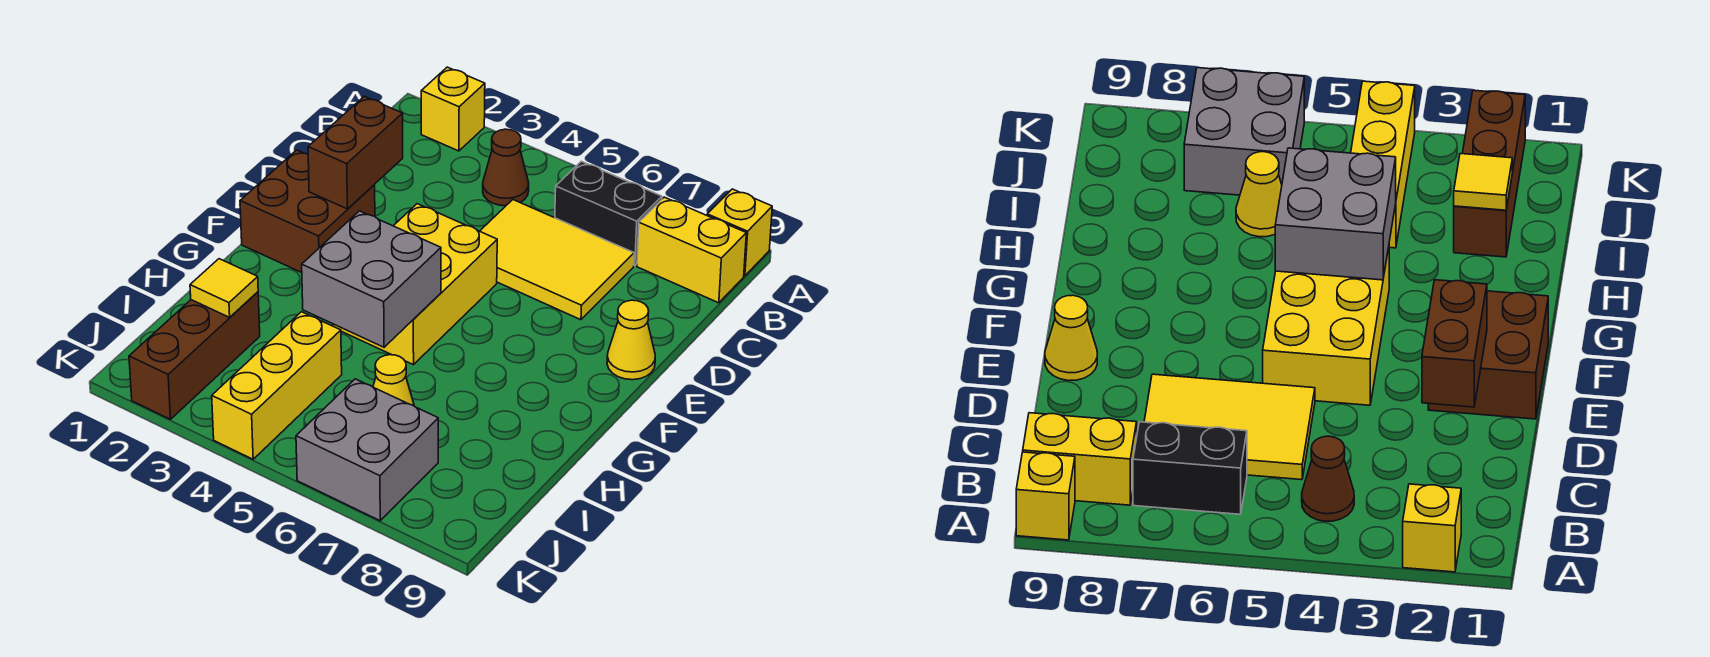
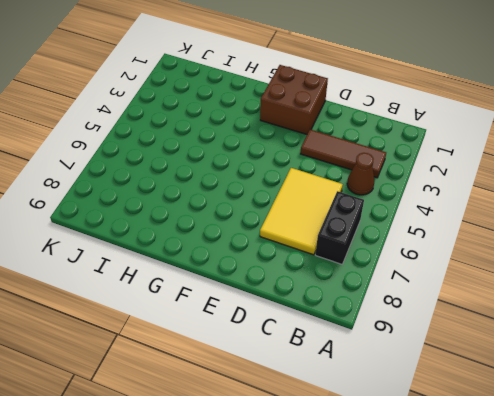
brown 1x3 tile [301,130,386,178] -> none
none -> yellow 1x1 brick [421,67,485,151]
none -> yellow 1x1 brick [707,189,772,276]
none -> yellow 1x2 brick [637,197,746,303]

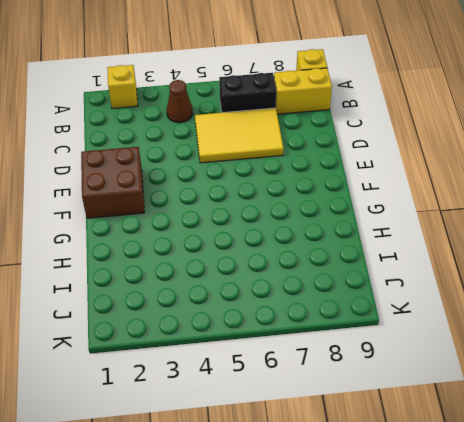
none -> yellow 2x3 brick [333,204,497,365]
none -> yellow 1x1 cone [607,300,655,380]
none -> brown 1x3 brick [129,292,260,419]

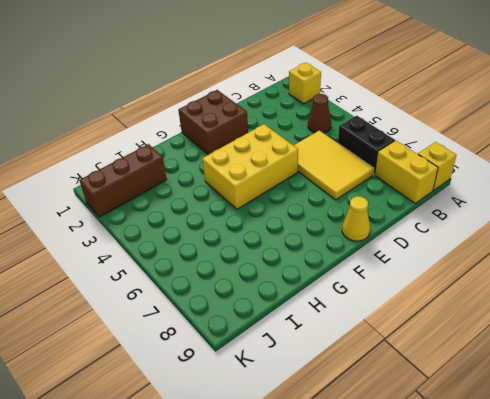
none -> yellow 1x3 brick [212,312,342,459]
none -> yellow 1x1 cone [373,355,414,406]
none -> grey 2x2 brick [296,379,438,521]

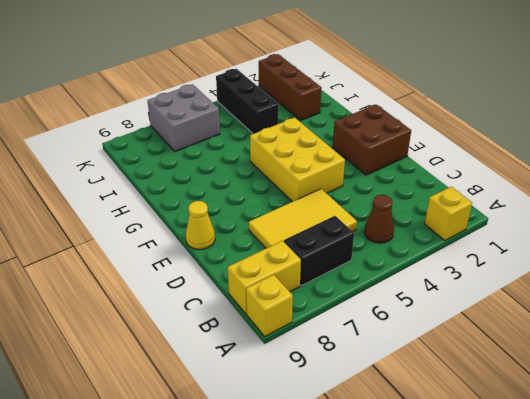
black 1x3 brick [216,69,279,134] -> yellow 1x3 brick [212,312,342,459]
none -> yellow 1x1 cone [373,355,414,406]
none -> brown 1x2 brick [308,97,403,209]
none -> grey 2x2 brick [302,211,441,347]

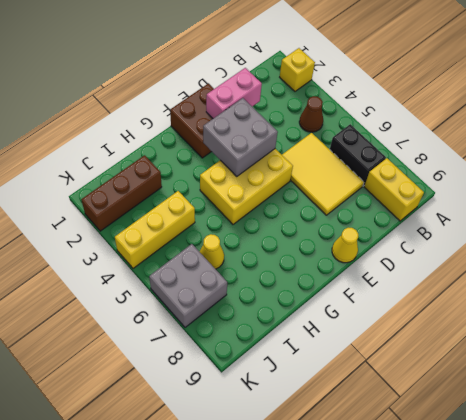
pink 1x2 brick [206,68,262,118] -> brown 1x2 brick [308,97,403,209]
grey 2x2 brick [203,98,278,176] -> grey 2x2 brick moved to [302,211,441,347]
none -> yellow 1x1 brick [707,189,772,276]
none -> yellow 1x1 tile [190,259,258,317]

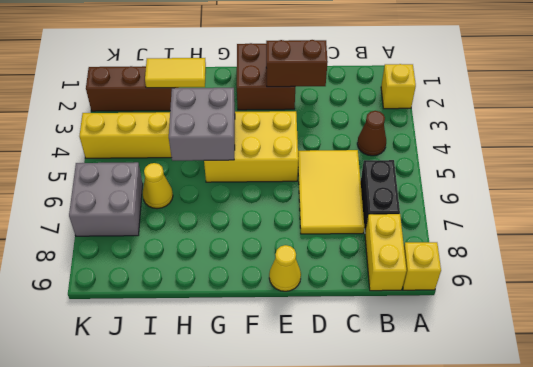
yellow 1x2 tile [145,58,206,88] -> yellow 1x1 tile [190,259,258,317]

